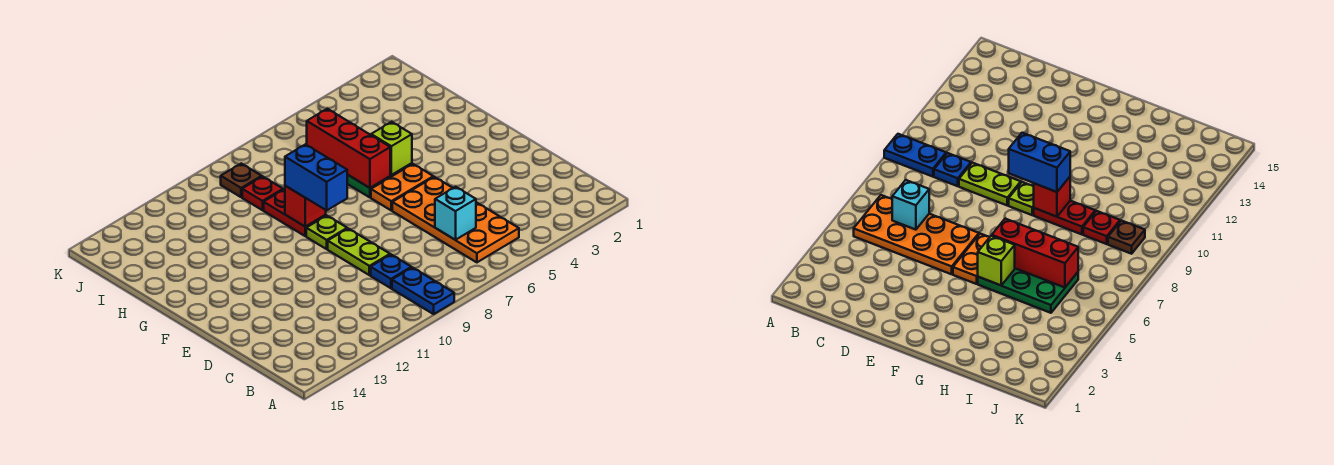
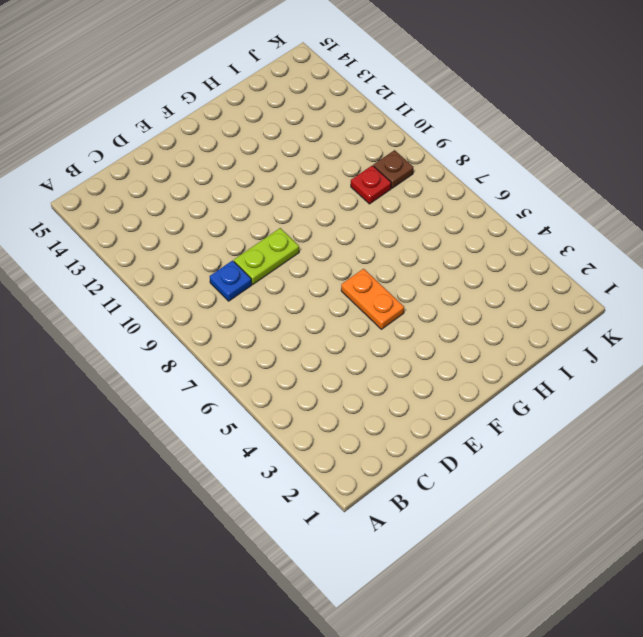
none -> blue 1x2 plate [392,268,454,314]
none -> orange 2x4 plate [392,177,519,262]
none -> lime 1x1 plate [306,216,347,249]

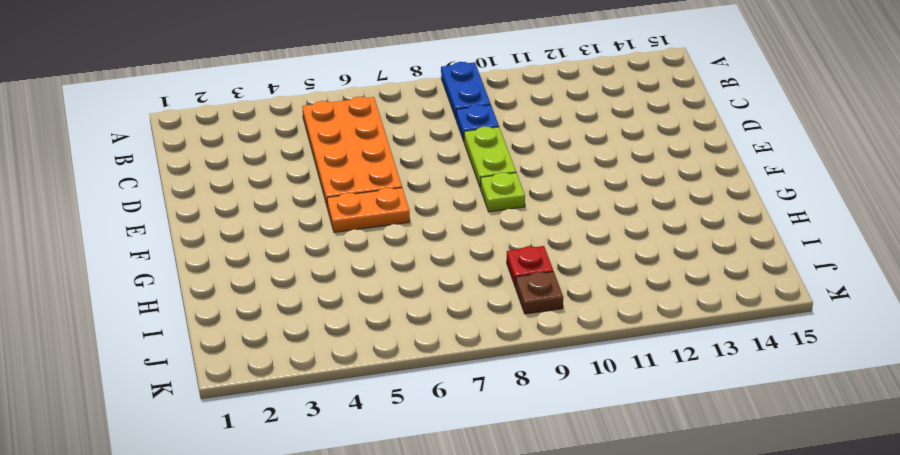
none -> green 2x3 plate [978,268,1078,313]
none -> red 1x2 plate [264,190,326,236]
none -> cyan 1x1 brick [435,187,476,240]

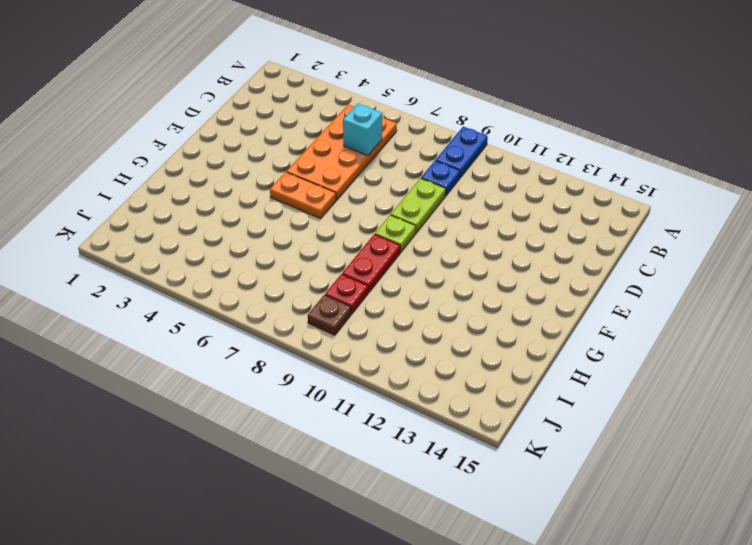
none -> green 2x3 plate [978,268,1078,313]
none -> lime 1x1 brick [371,122,412,175]
none -> red 1x3 brick [307,109,390,188]

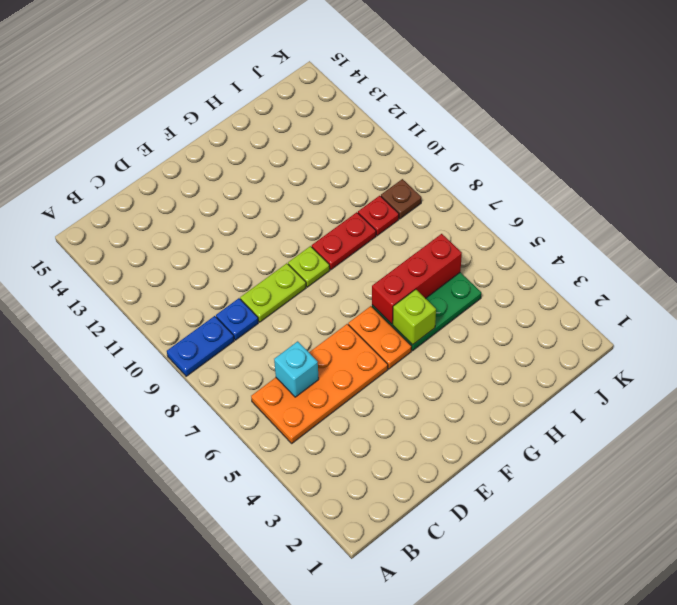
none -> red 1x1 brick [285,186,326,227]
none -> blue 1x2 brick [285,144,347,210]

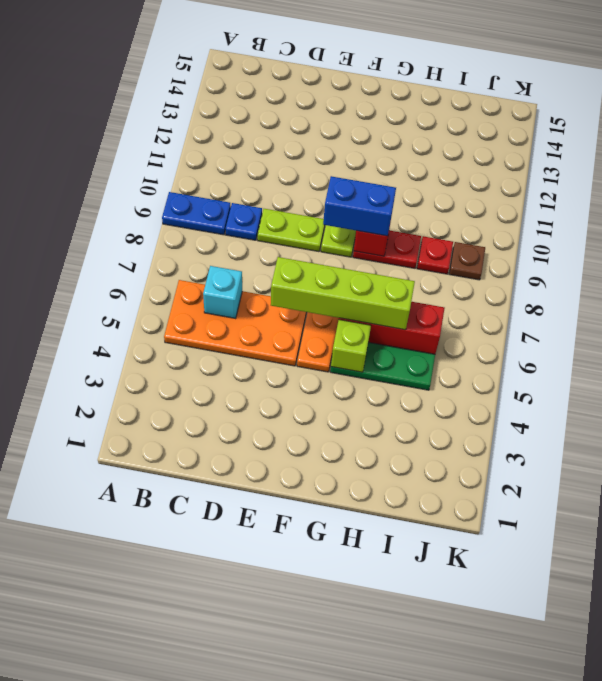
lime 1x4 brick [271,257,415,330] -> none

